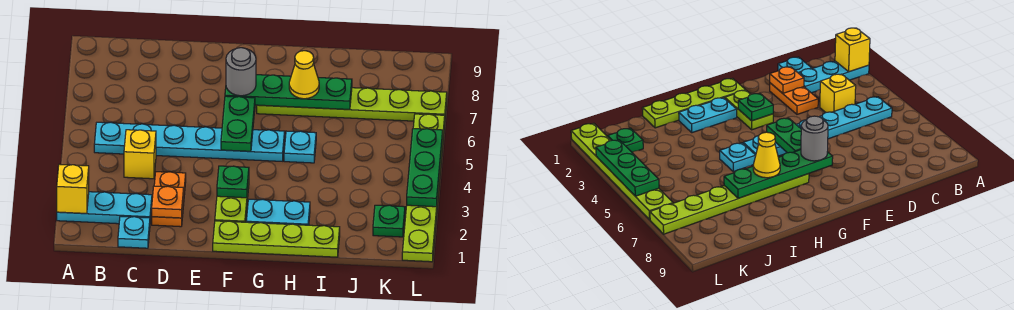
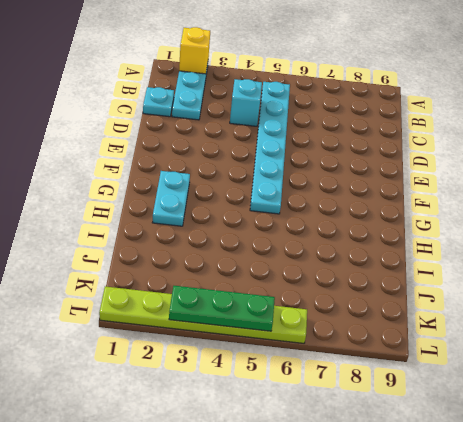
cyan 1x1 brick [230,79,262,126] -> yellow 1x1 brick [124,130,156,179]
none -> orange 1x2 plate [152,172,186,227]
none -> lime 1x4 plate [213,221,340,257]
none -> lime 1x2 plate [215,180,249,222]

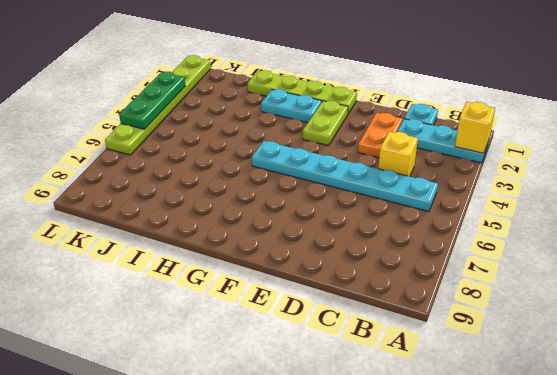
none -> lime 1x6 plate [257,88,447,121]
none -> cyan 1x1 plate [284,131,316,163]
none -> green 1x1 plate [373,205,405,237]

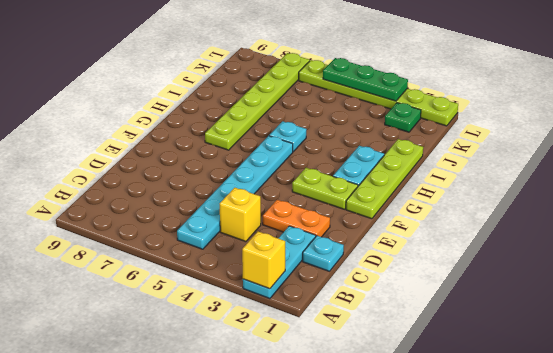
none -> orange 1x1 plate [152,186,184,218]
none -> green 1x1 plate [217,166,249,198]
none -> green 1x2 plate [221,96,255,151]

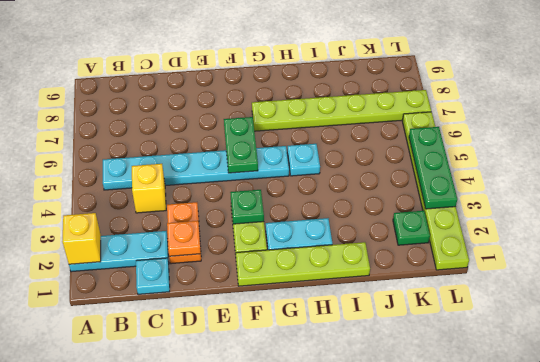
none -> green 1x4 plate [225,75,352,110]
none -> grey 1x1 round brick [226,48,256,96]
none -> yellow 1x1 cone [289,51,319,99]

